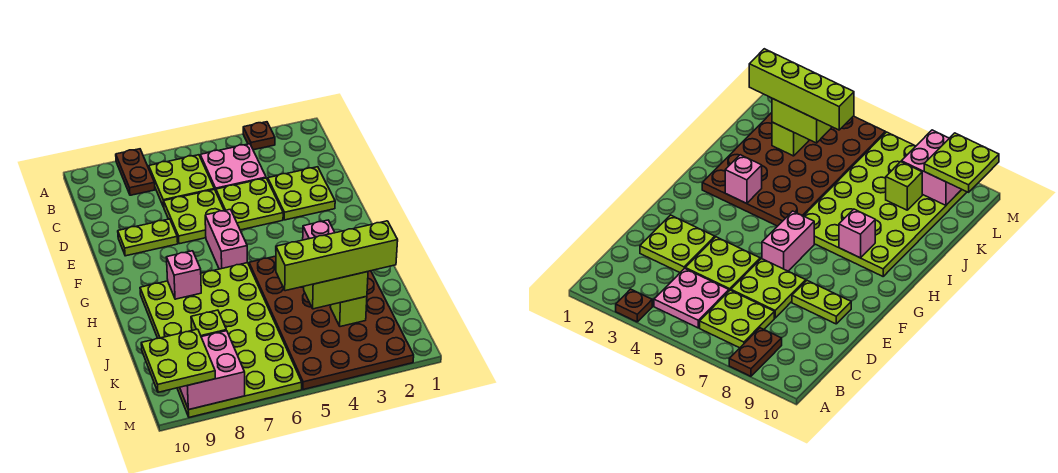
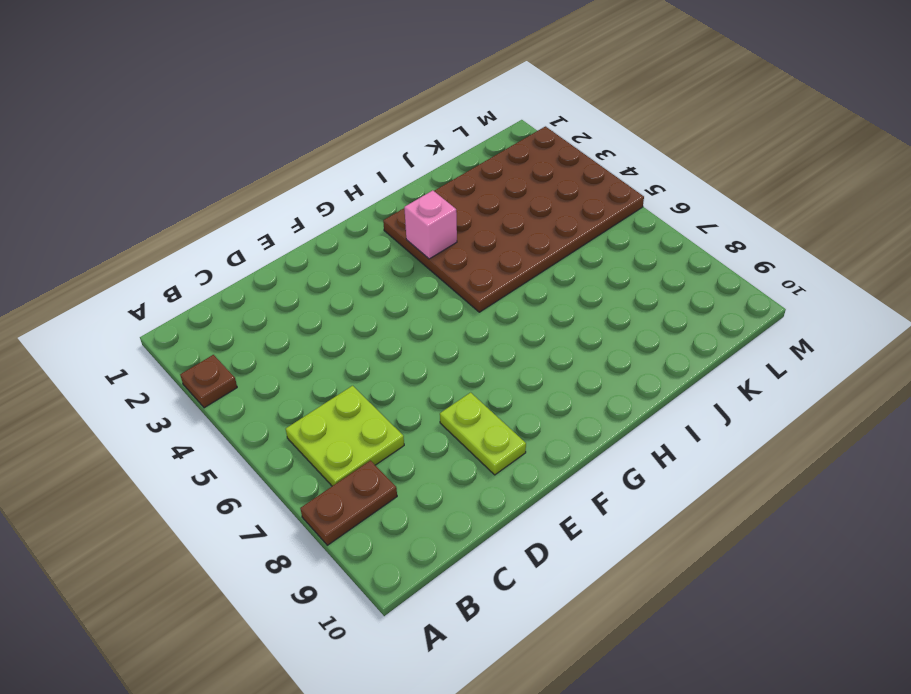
none -> pink 2x2 plate [200,144,266,191]
none -> lime 2x2 plate [268,167,335,220]
none -> lime 2x2 plate [216,178,283,230]

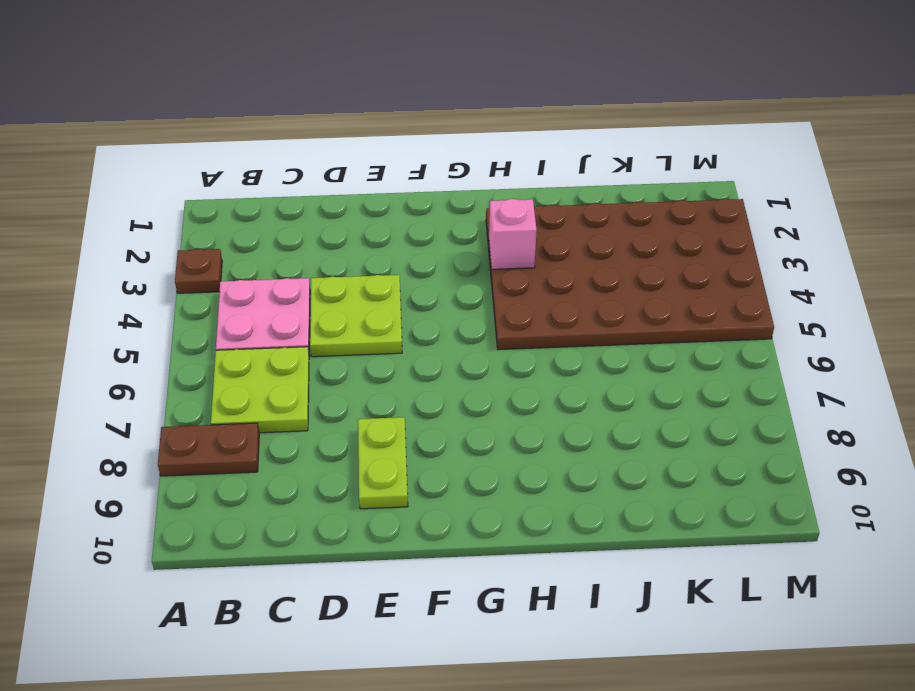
none -> lime 2x2 plate [268,167,335,220]
none -> lime 2x2 plate [164,189,224,244]
none -> pink 1x2 brick [205,209,247,269]

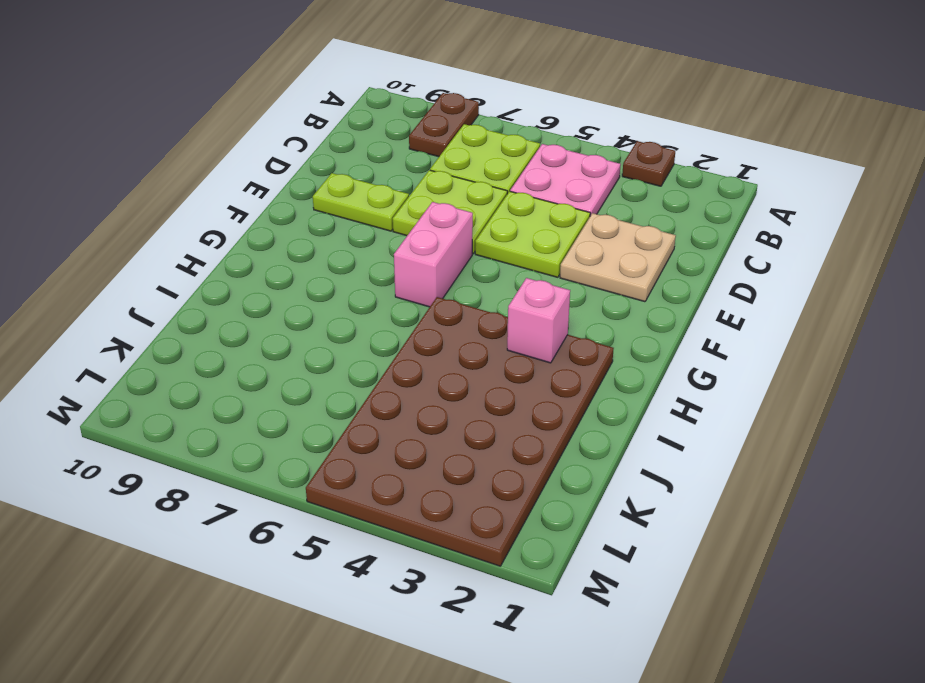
tan 2x2 plate [560,213,676,302] -> lime 2x2 plate [268,167,335,220]
none -> lime 4x6 plate [140,263,302,417]
none -> pink 1x1 brick [167,251,201,299]
none -> lime 1x1 brick [330,296,367,327]

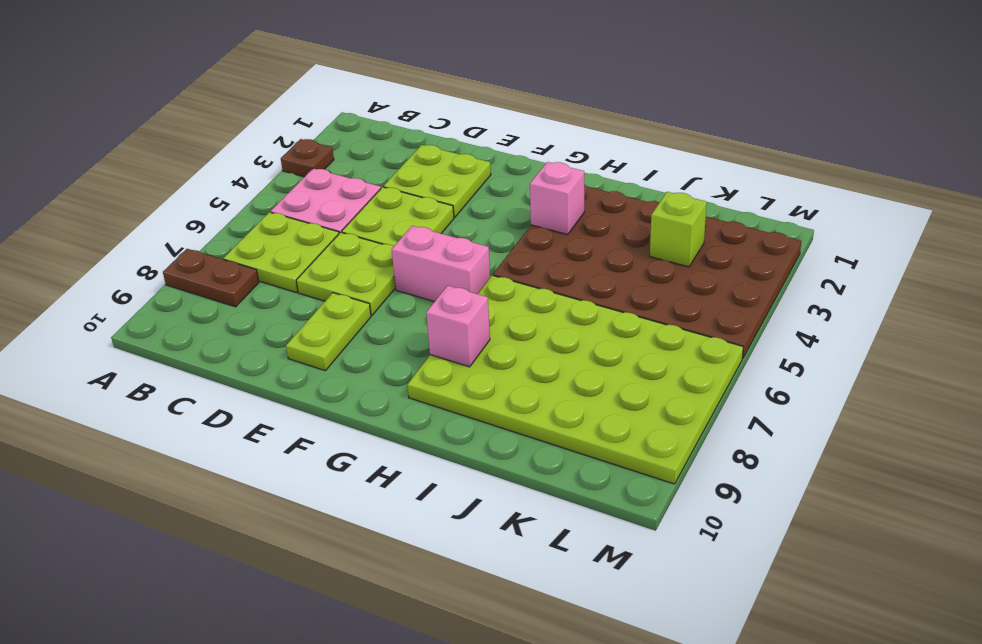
none -> lime 1x1 brick [191,310,226,337]
none -> pink 2x2 brick [180,331,245,410]
none -> lime 1x2 brick [304,272,368,309]

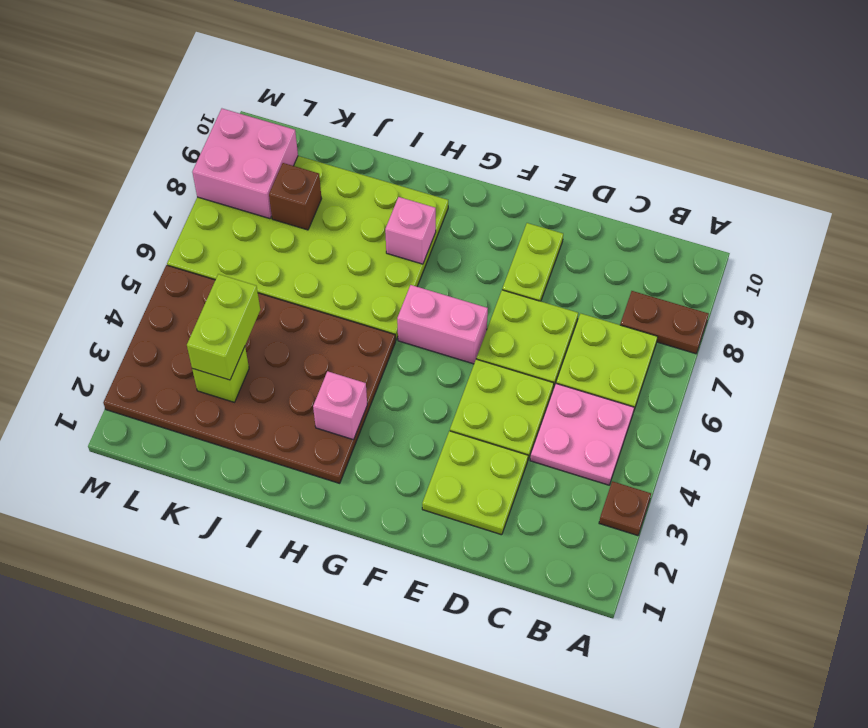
brown 1x1 brick [269,163,322,230] -> lime 1x1 brick [191,310,226,337]
none -> lime 2x2 plate [141,329,215,392]
none -> lime 1x4 brick [276,221,398,291]

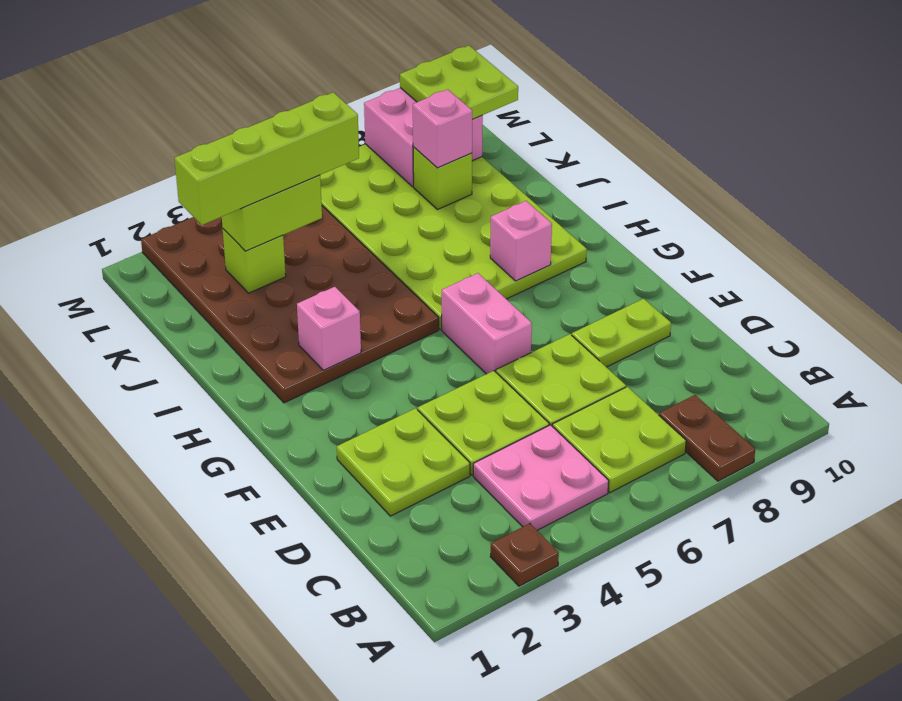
pink 1x1 brick [413,89,472,168] -> none

